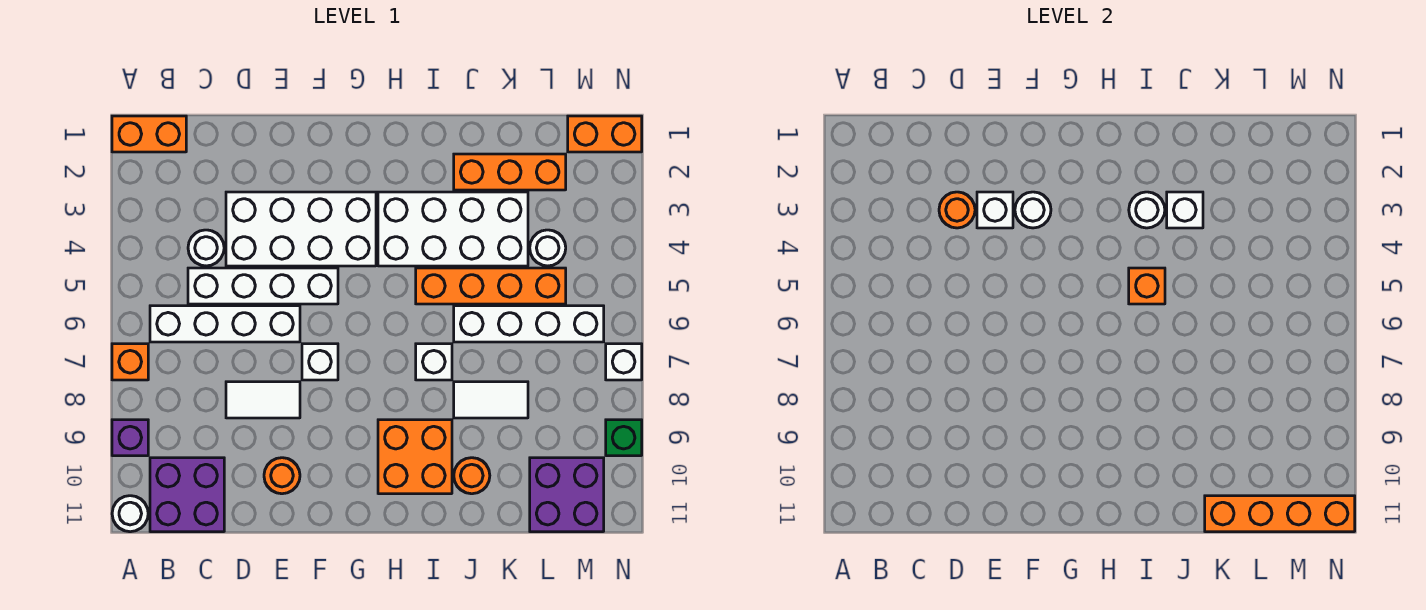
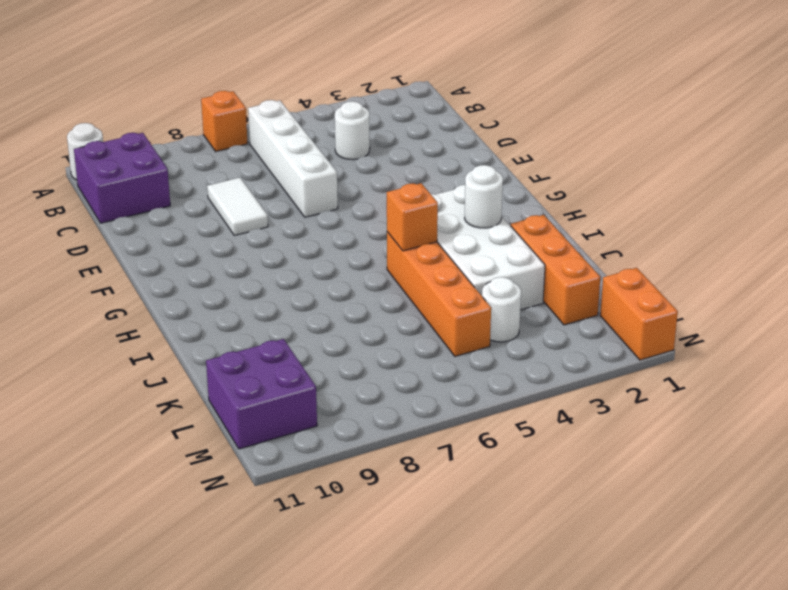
none -> orange 1x2 brick [112,116,186,152]
none -> purple 1x1 brick [112,420,148,456]
none -> white 1x4 brick [188,268,338,304]
none -> white 2x4 brick [226,192,376,266]

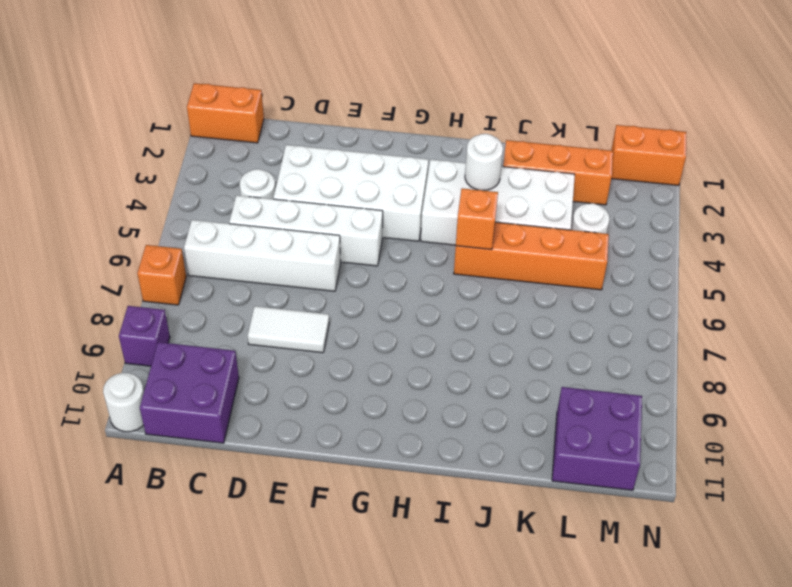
none -> orange 1x1 round brick [264,458,300,494]
none -> white 1x1 brick [302,344,338,380]
none -> orange 2x2 brick [378,420,452,494]
none -> white 1x1 brick [416,344,452,380]

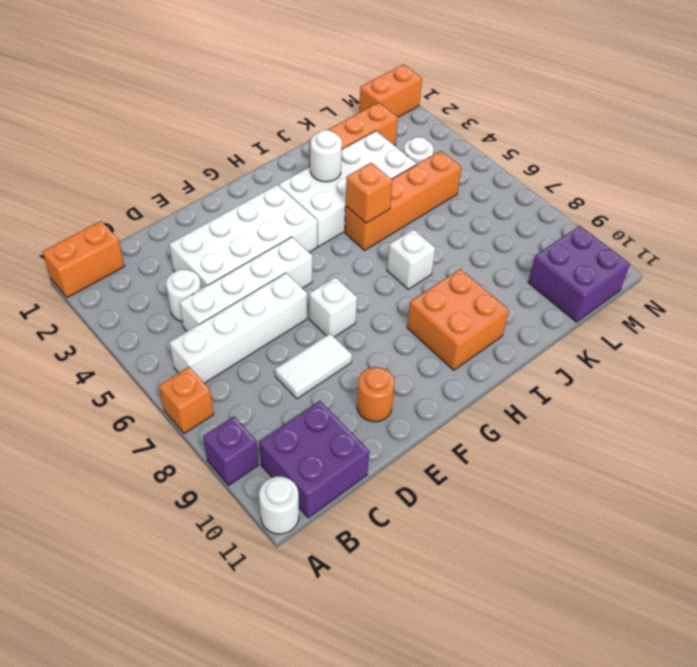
none -> white 1x4 brick [454,306,604,342]
none -> white 1x2 tile [454,382,528,418]
none -> orange 1x1 round brick [454,458,490,494]
none -> white 1x1 brick [606,344,642,380]

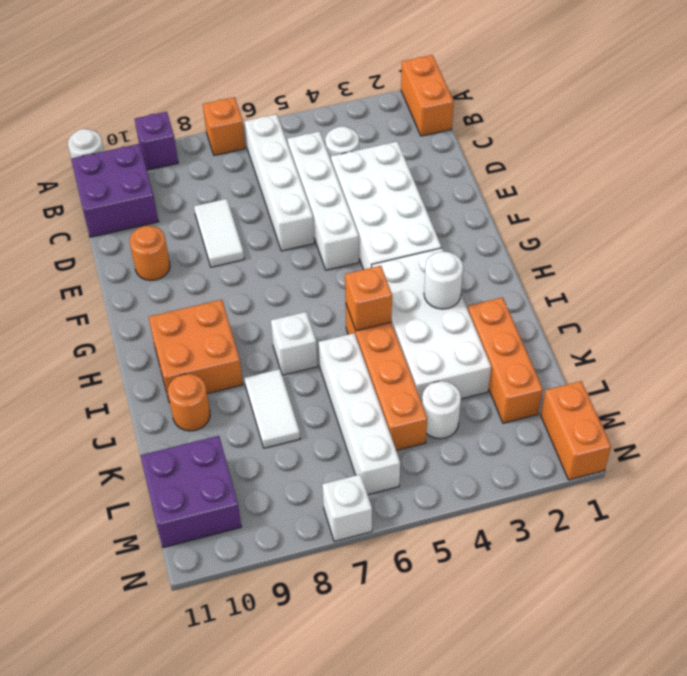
none -> white 1x1 brick [302,344,338,380]
none -> green 1x1 brick [606,420,642,456]
none -> orange 1x1 round brick [939,192,975,228]
none -> white 1x1 brick [977,192,1013,228]

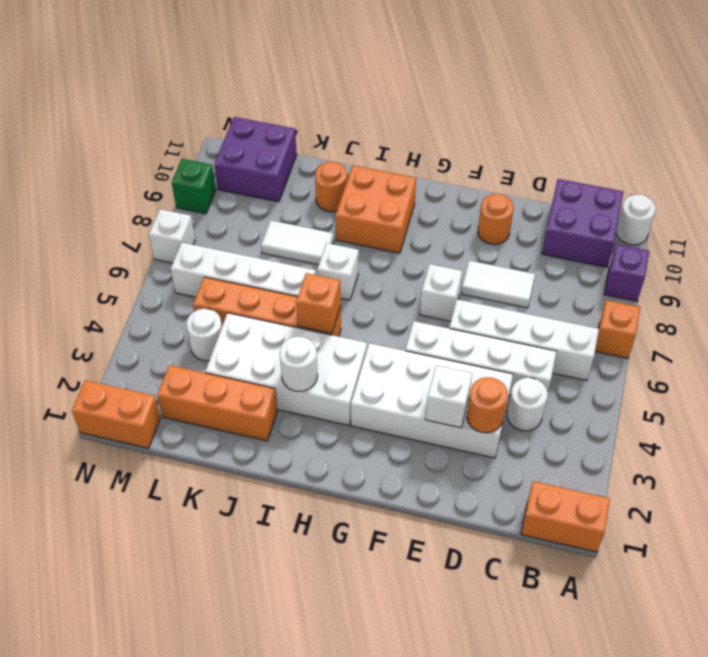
none -> white 1x1 round brick [1015,192,1051,228]
none -> white 1x1 brick [1167,192,1203,228]
none -> orange 1x4 brick [1205,496,1355,532]

